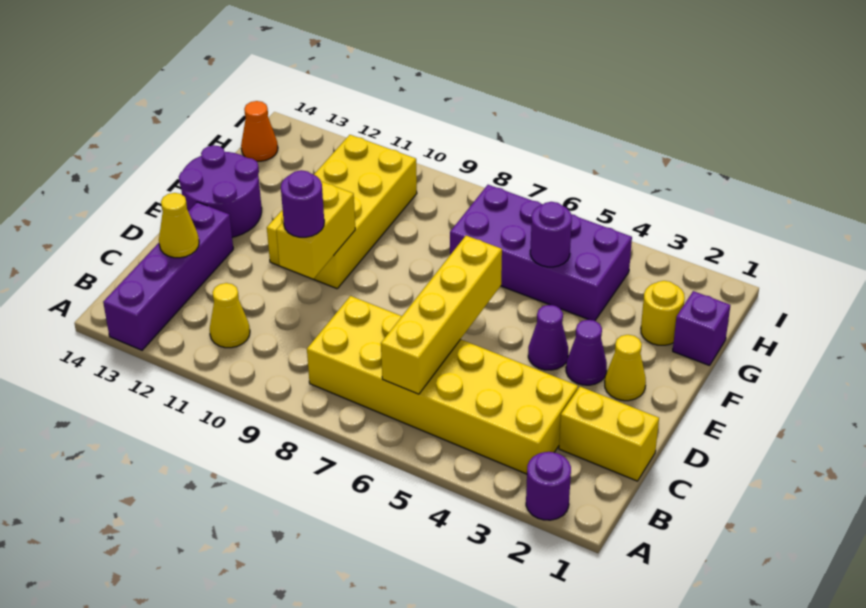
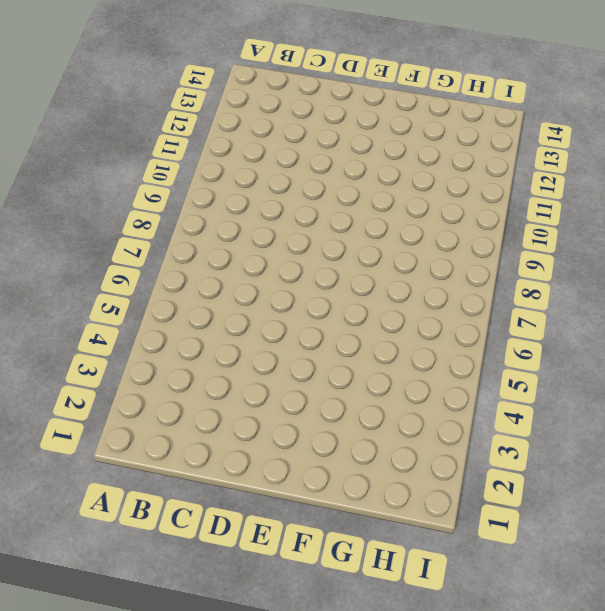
none -> purple 1x1 round brick [526,452,571,520]
none -> purple 1x4 brick [103,202,233,350]
none -> yellow 2x6 brick [307,296,578,474]

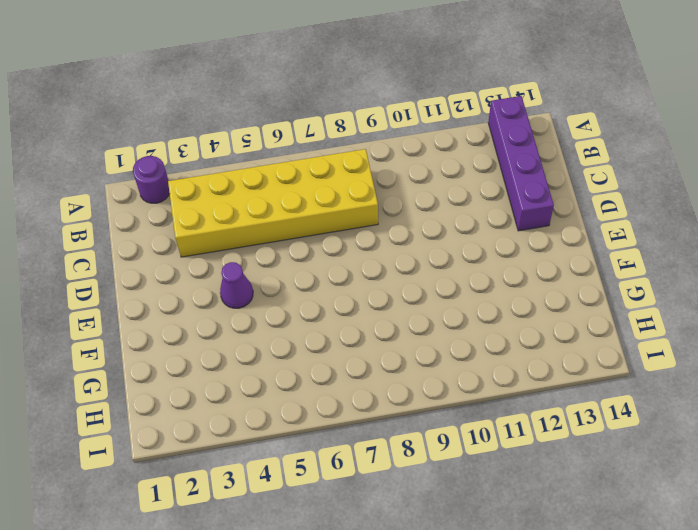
none -> yellow 1x1 cone [210,283,250,348]
none -> yellow 1x2 brick [559,387,659,481]
none -> yellow 1x1 cone [605,335,646,401]

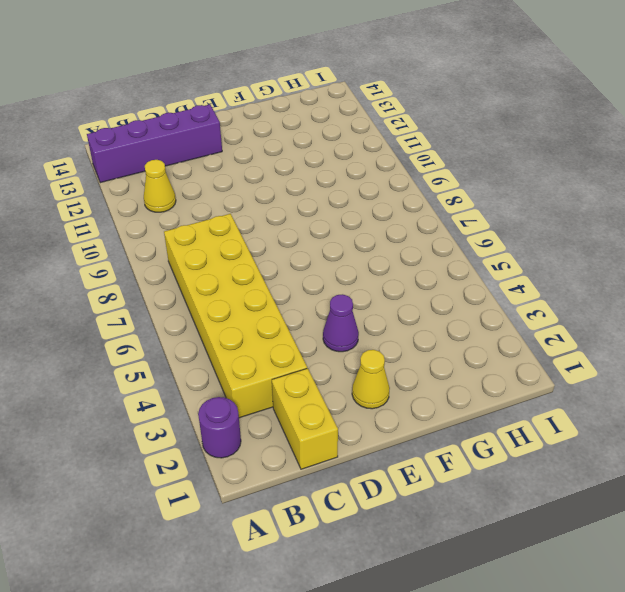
none -> purple 1x1 cone [566,320,607,385]
none -> yellow 2x4 brick [267,135,417,289]
none -> purple 2x2 round brick [179,145,262,237]

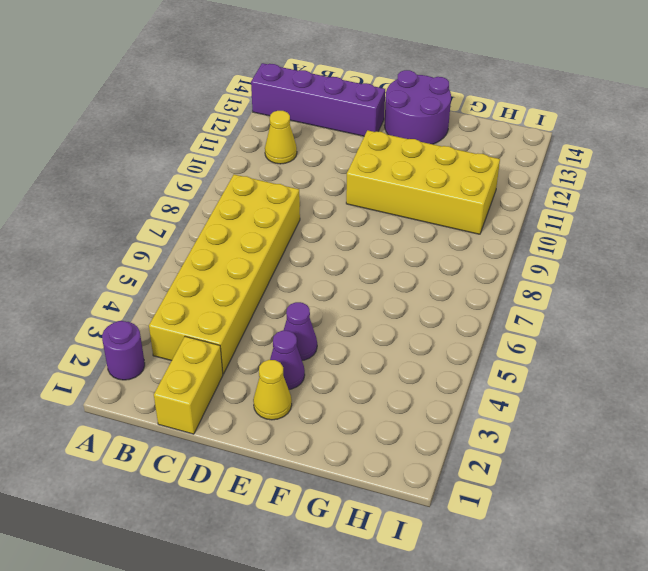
none -> purple 1x1 brick [673,291,730,365]
none -> yellow 1x1 round brick [641,281,685,345]
none -> purple 2x4 brick [450,185,632,321]

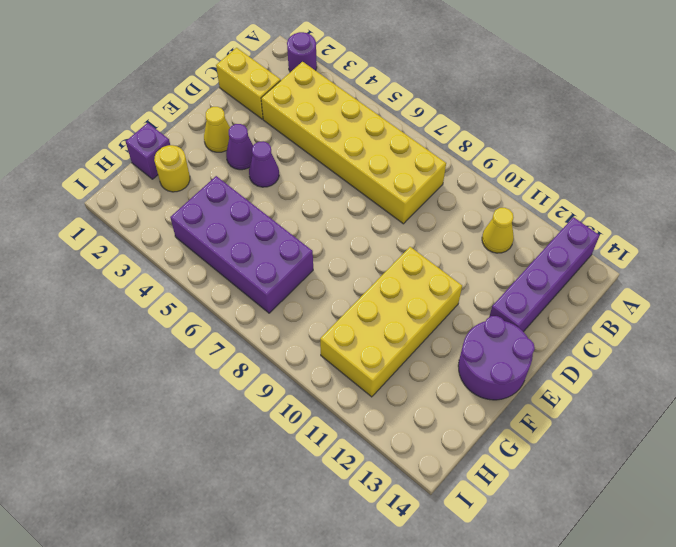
none -> orange 1x1 cone [241,101,278,161]
none -> yellow 1x4 brick [381,236,502,394]
none -> yellow 1x1 cone [159,193,199,258]

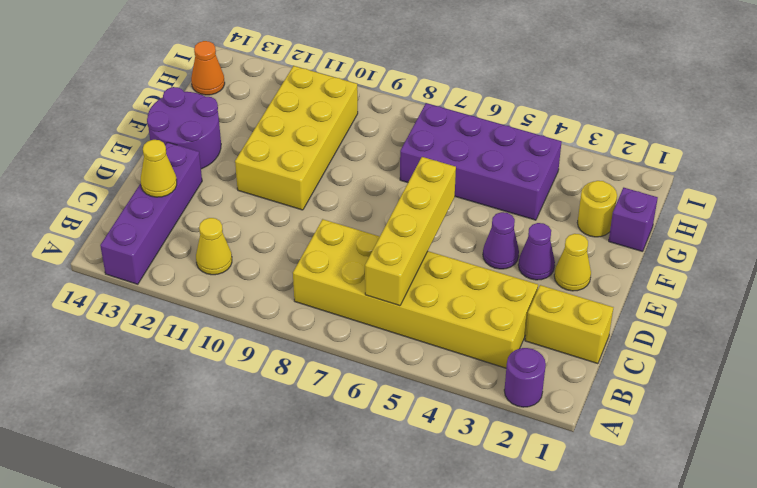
none -> yellow 1x2 brick [276,181,355,279]
none -> purple 1x1 round brick [530,202,572,267]
none -> purple 1x1 round brick [281,170,324,237]

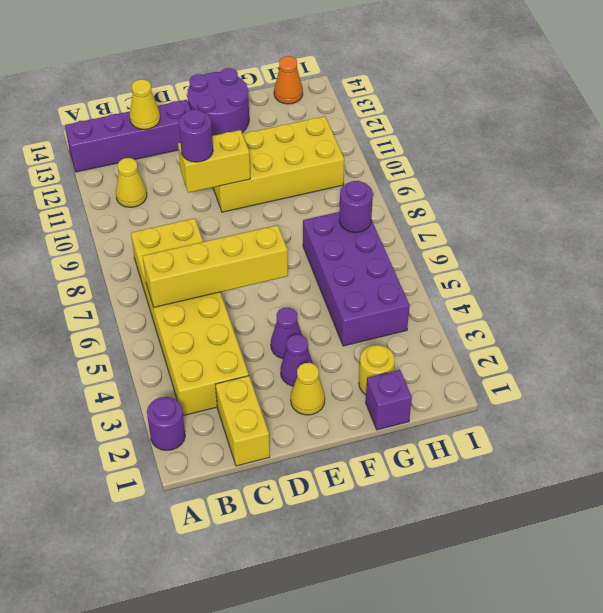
purple 1x1 round brick [339,181,373,233] -> purple 1x1 round brick moved to [530,202,572,267]

